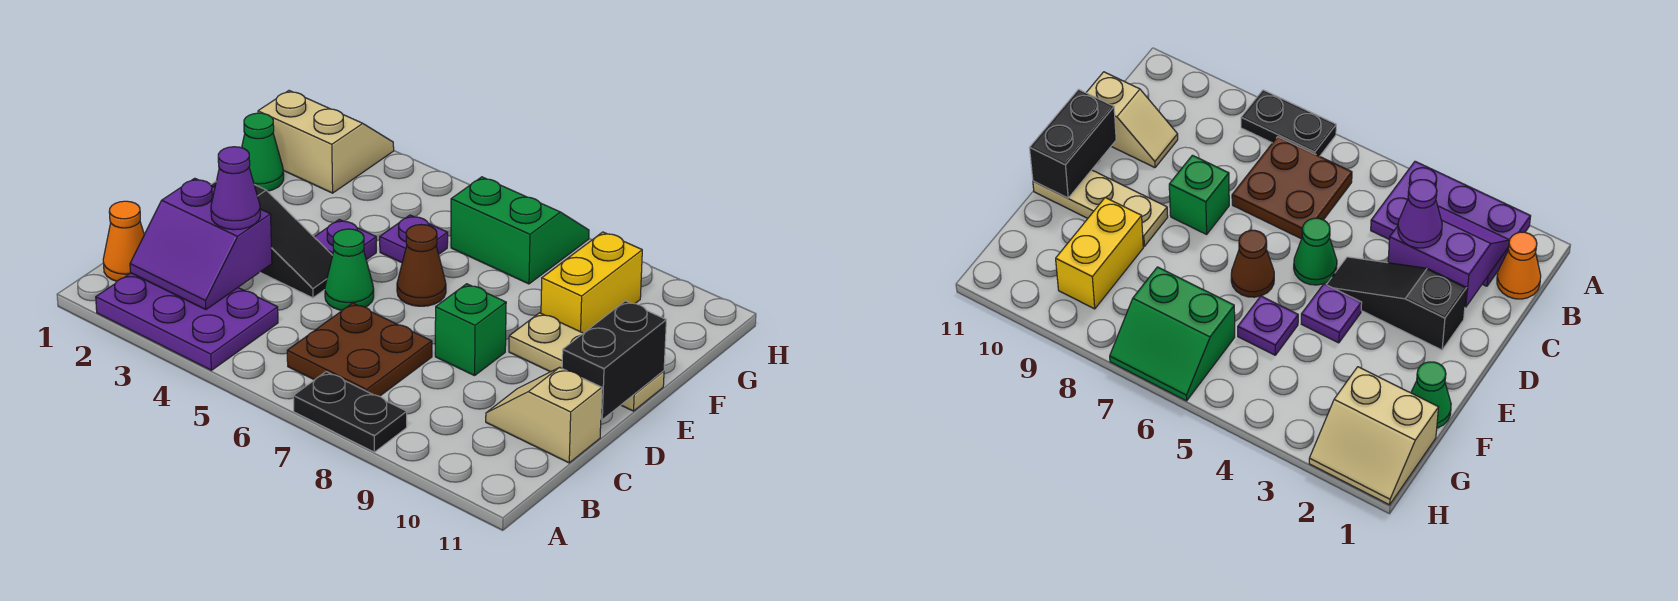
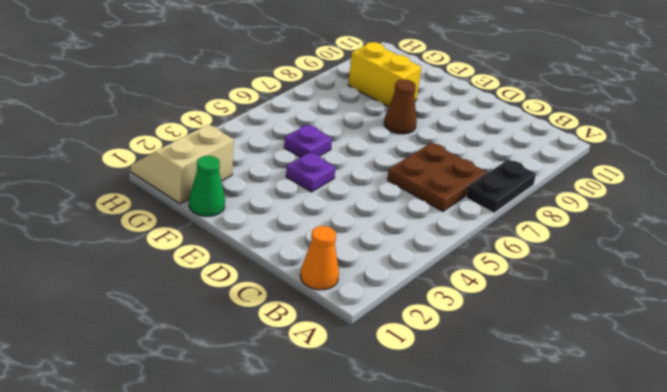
brown 1x1 cone [384,79,417,134] -> brown 1x1 cone moved to [397,225,446,306]
none -> purple 2x3 plate [96,273,278,370]
none -> tan 1x2 slope [486,367,602,463]
none -> black 1x3 slope [211,182,333,298]

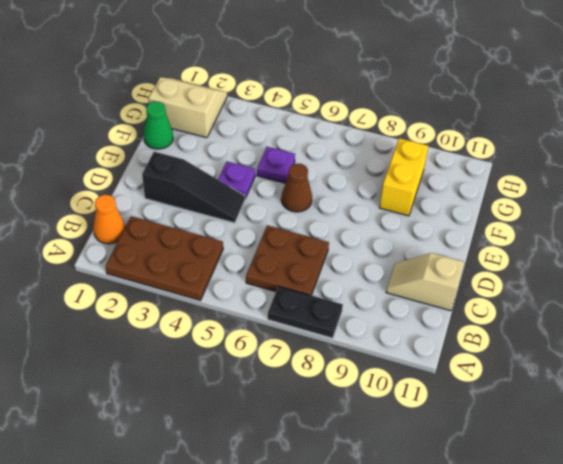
brown 2x3 plate [105,216,223,300] -> purple 2x3 plate [96,273,278,370]
none -> green 1x1 cone [325,229,374,310]
none -> green 1x1 brick [435,284,506,376]
none -> tan 1x3 plate [509,313,664,411]

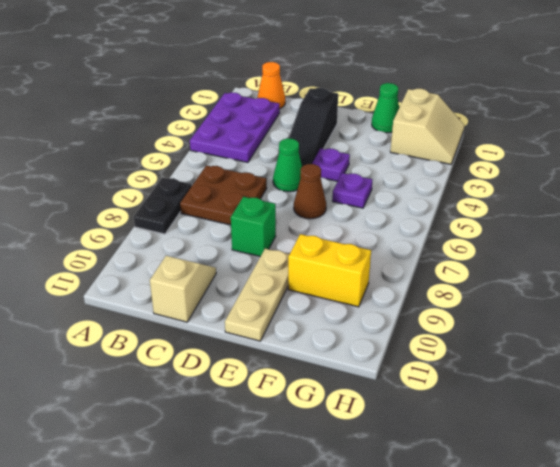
none -> green 2x2 slope [451,177,589,284]
none -> purple 2x2 slope [130,178,272,310]
none -> black 1x2 brick [562,301,666,420]

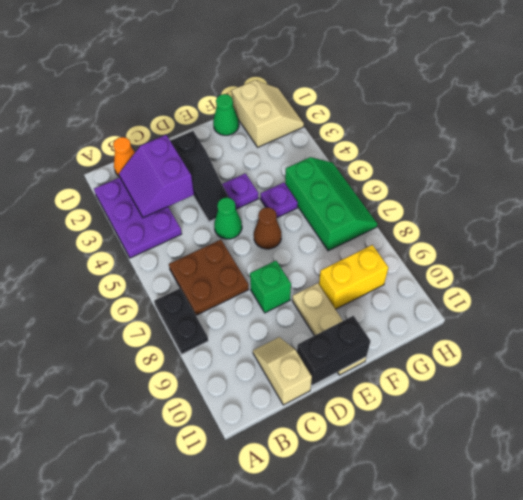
green 2x3 slope [285,157,377,251] -> green 2x2 slope [451,177,589,284]
none -> purple 1x1 cone [211,147,260,230]

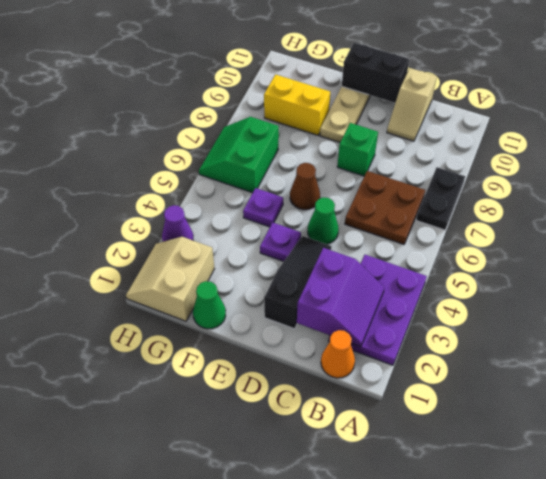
purple 1x1 cone [162,205,193,242] -> purple 1x1 cone moved to [211,147,260,230]

